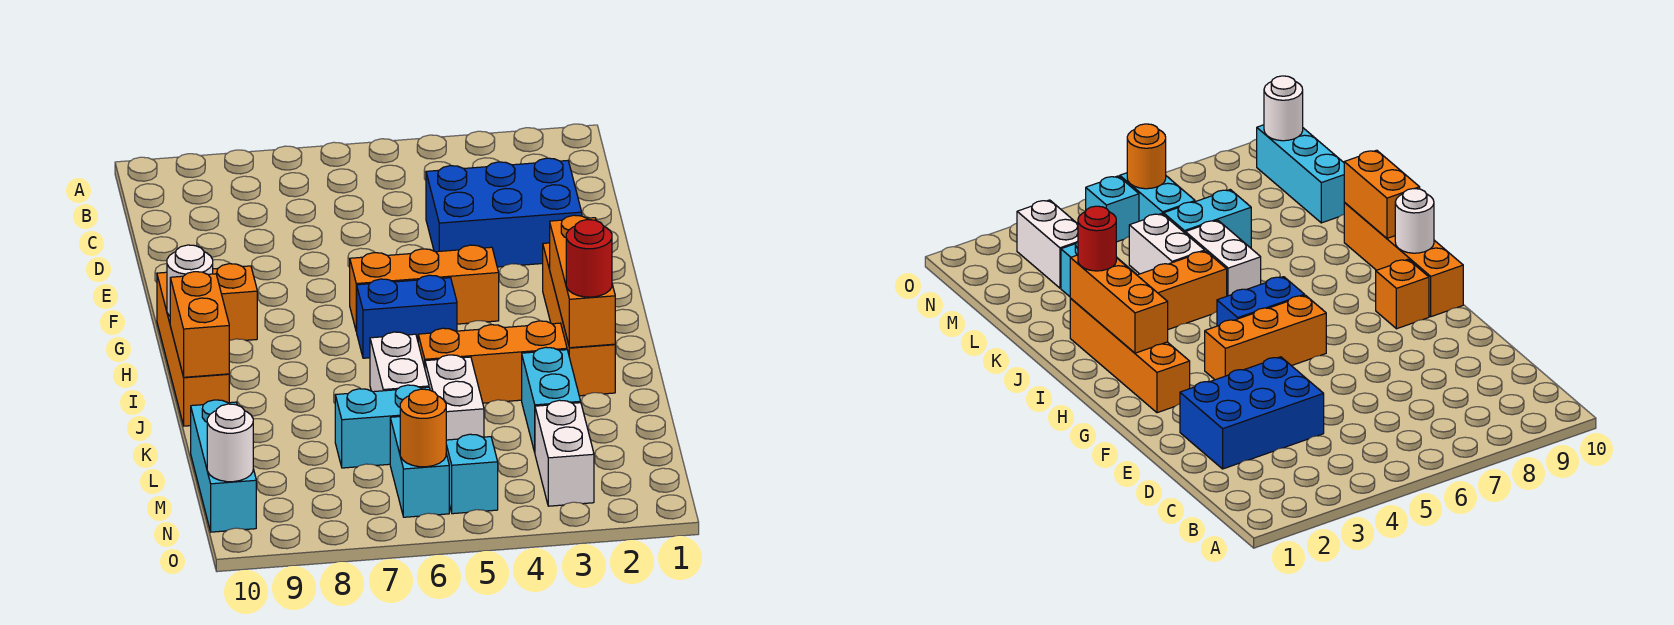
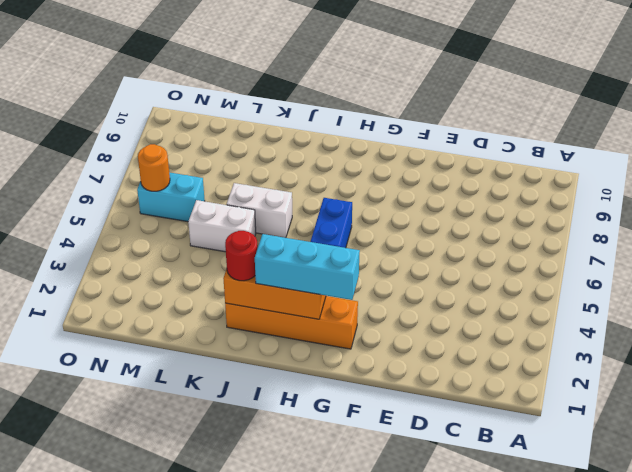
cyan 1x3 brick [255,234,360,300] -> cyan 1x3 brick moved to [191,400,256,532]
none -> blue 2x3 brick [426,158,582,267]
none -> orange 1x3 brick [350,245,499,332]
none -> orange 1x1 brick [213,264,257,341]

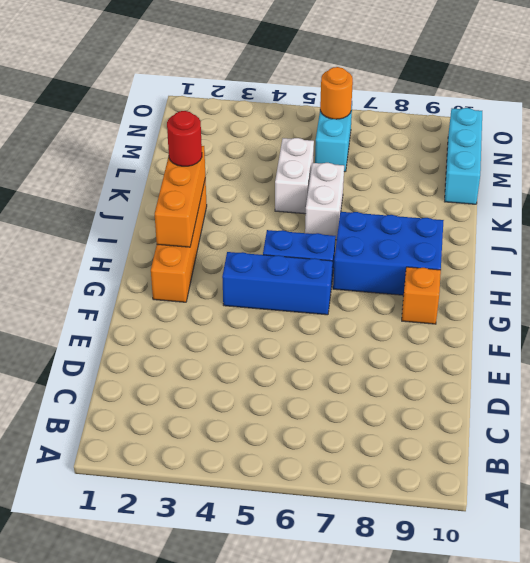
blue 1x3 brick [222,252,332,315] -> orange 1x3 brick [350,245,499,332]
blue 2x3 brick [333,212,444,295] -> blue 2x3 brick moved to [426,158,582,267]
none -> orange 1x4 brick [157,272,229,426]
none -> orange 1x3 brick [418,321,567,403]
none -> cyan 1x2 brick [522,347,581,452]

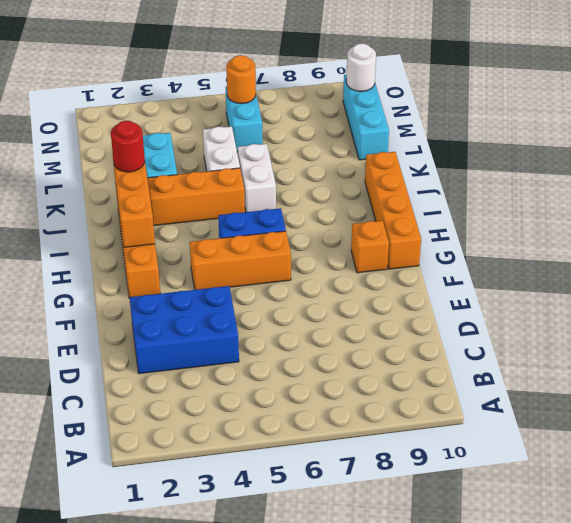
none -> cyan 1x2 brick [335,385,430,468]
none -> white 1x2 brick [535,400,594,506]
none -> cyan 1x1 brick [446,434,498,514]

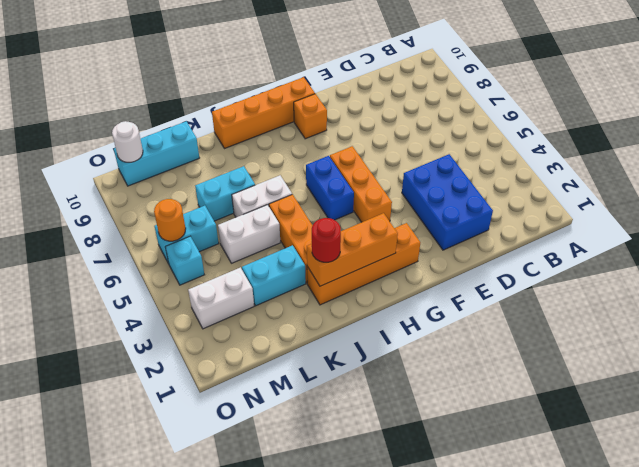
cyan 1x2 brick [195,166,255,221] -> cyan 1x2 brick turned to [335,385,430,468]
none -> white 1x1 round brick [167,245,213,316]
none -> orange 1x2 brick [170,272,229,377]

